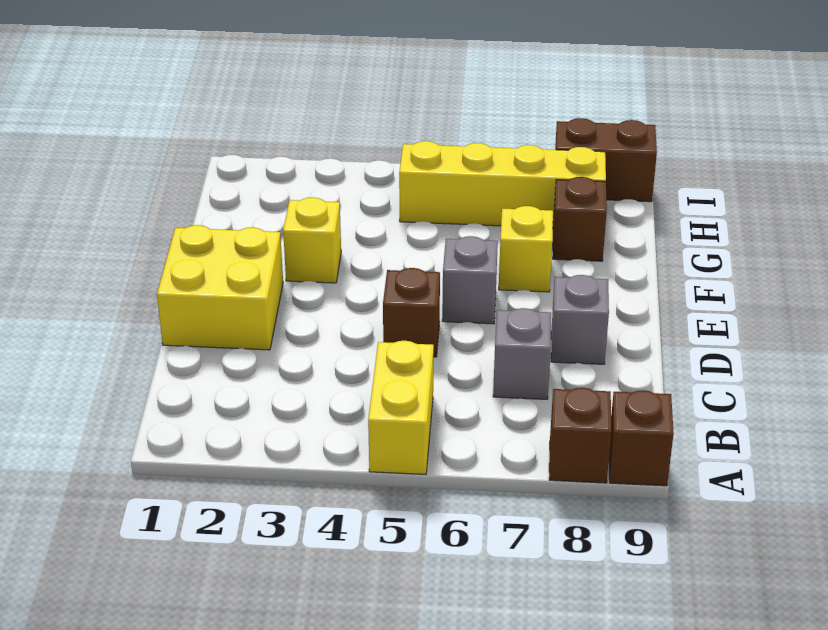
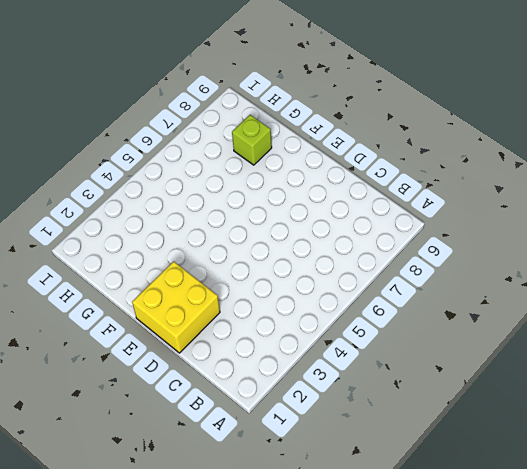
lime 1x1 brick [232,115,272,165] -> brown 1x1 brick [553,177,607,261]
none -> yellow 1x2 brick [368,341,434,474]
none -> brown 1x1 brick [549,388,611,483]
none -> brown 1x1 brick [609,390,674,486]

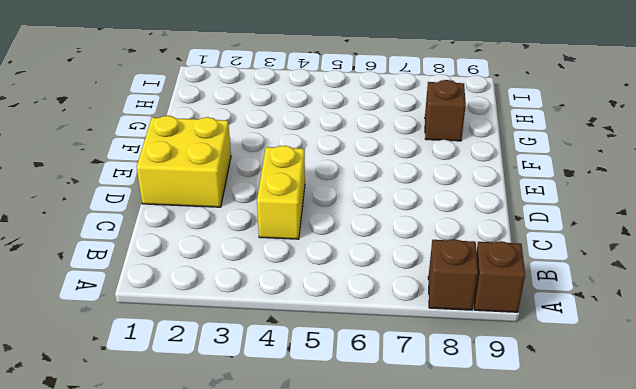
yellow 1x2 brick [257,146,305,239] -> yellow 1x2 brick moved to [368,341,434,474]
none -> grey 1x1 brick [493,308,551,399]
none -> brown 1x1 brick [383,268,440,357]
none -> grey 1x1 brick [551,275,609,364]

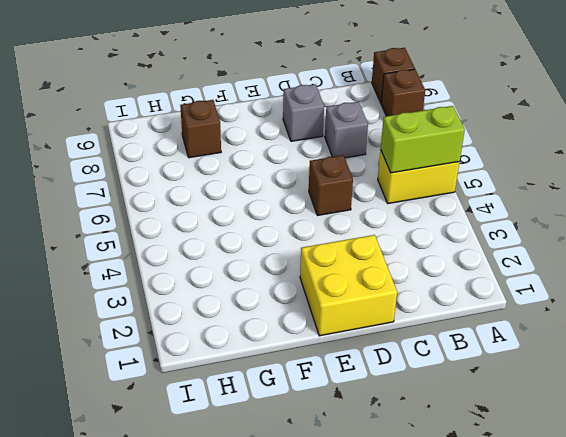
lime 1x2 brick [381,106,465,173] -> none
none -> grey 1x1 brick [442,236,498,324]
none -> yellow 1x1 brick [283,197,341,283]
none -> yellow 1x1 brick [499,206,553,292]

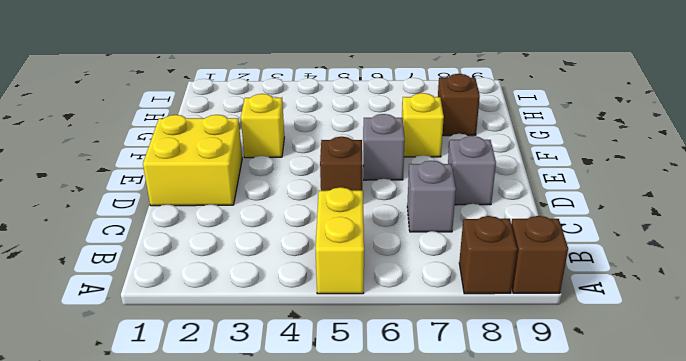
none -> yellow 1x4 brick [399,141,606,226]
none -> brown 1x2 brick [555,118,657,202]

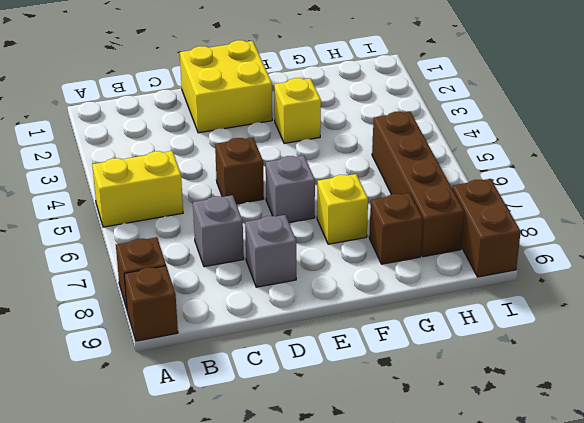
brown 1x4 brick [372,112,464,257] -> yellow 1x4 brick [399,141,606,226]

